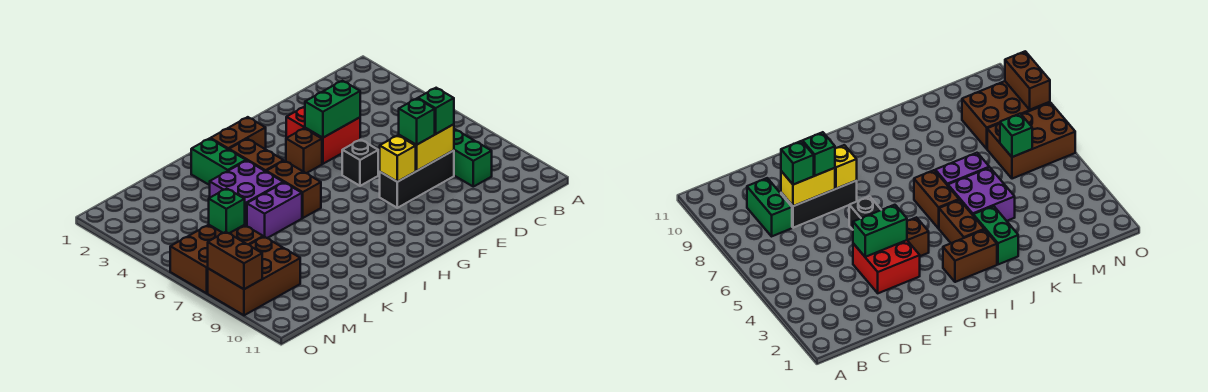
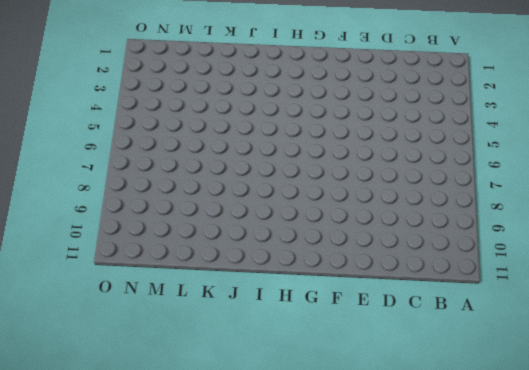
none -> green 1x2 brick [454,129,492,187]
none -> black 1x3 brick [380,151,454,208]
none -> red 2x2 brick [286,107,360,164]

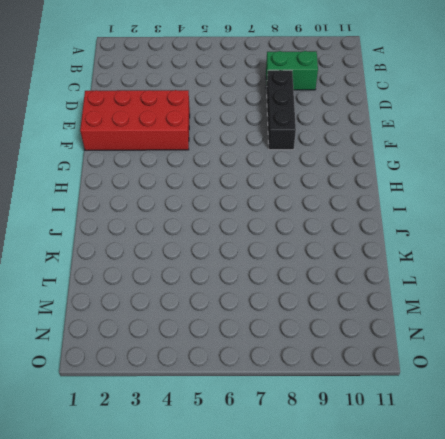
red 2x4 brick [80,90,190,150] -> red 2x2 brick [286,107,360,164]
none -> black 1x1 brick [342,140,378,186]
none -> brown 1x1 brick [286,128,322,173]
none -> brown 1x2 brick [210,117,266,150]

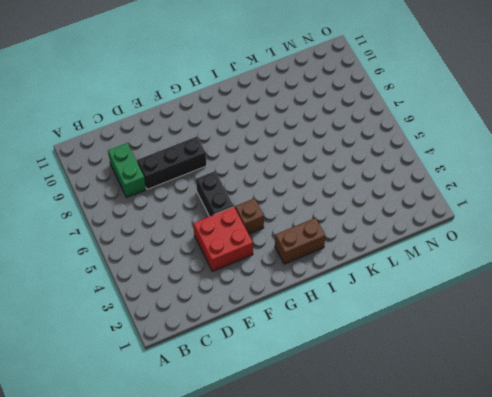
black 1x2 brick [196,171,234,216] -> black 1x1 brick [342,140,378,186]
none -> brown 1x2 brick [229,139,284,171]
none -> brown 1x2 brick [266,161,321,218]
none -> green 1x2 brick [191,139,246,185]

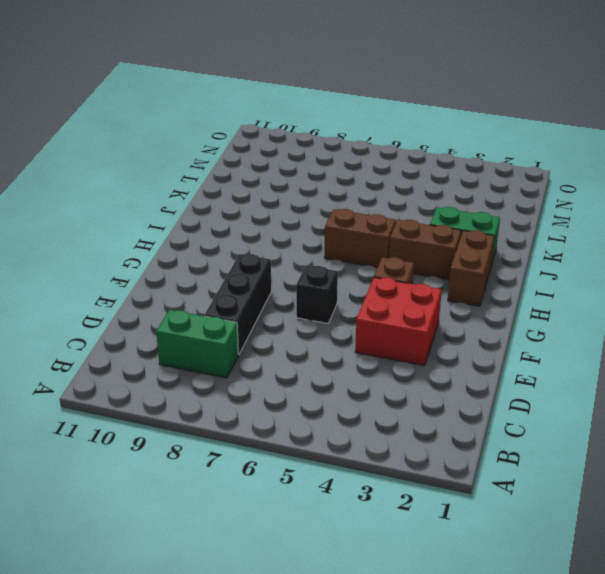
none -> purple 2x2 brick [210,161,283,226]
none -> purple 1x2 brick [247,183,302,238]
none -> brown 2x3 brick [170,225,263,293]

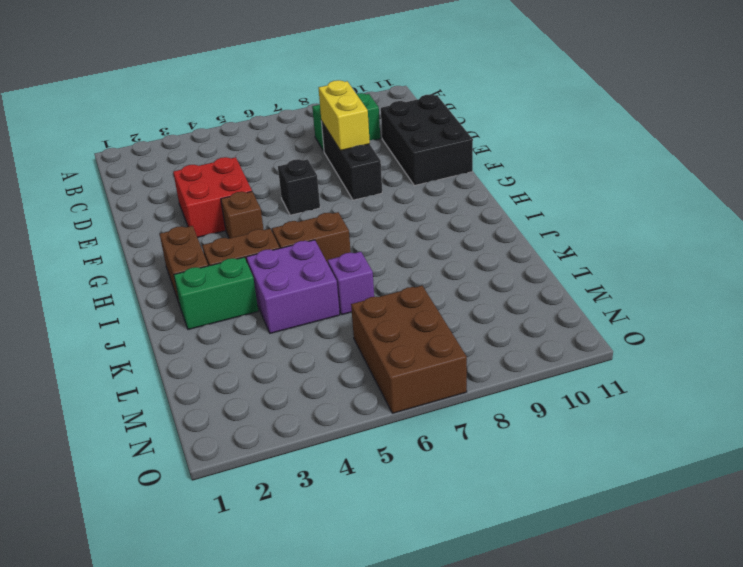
black 2x3 brick [381,95,473,186] -> none
purple 1x1 brick [328,252,374,315] -> purple 1x2 brick [247,183,302,238]
none -> brown 2x3 brick [208,237,300,315]
none -> green 1x2 brick [305,81,360,138]
none -> yellow 1x1 brick [380,135,416,182]

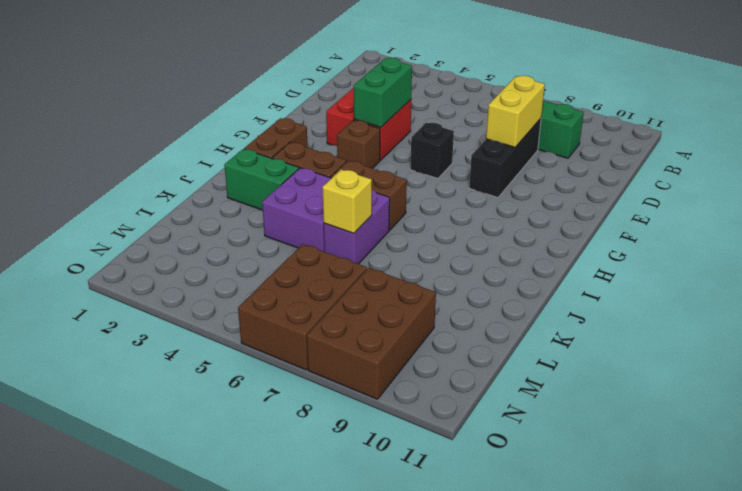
yellow 1x1 brick [322,169,372,234] -> yellow 1x1 brick moved to [380,135,416,182]
none -> green 1x1 brick [209,188,245,233]
none -> brown 1x2 brick [208,232,262,289]
none -> green 1x1 brick [418,88,454,134]

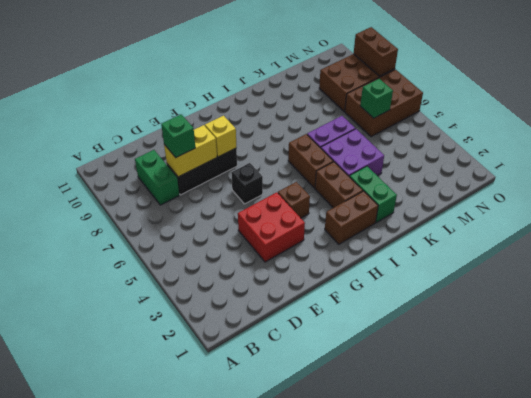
none -> green 1x2 brick [305,81,360,138]
none -> green 1x1 brick [399,99,435,145]

